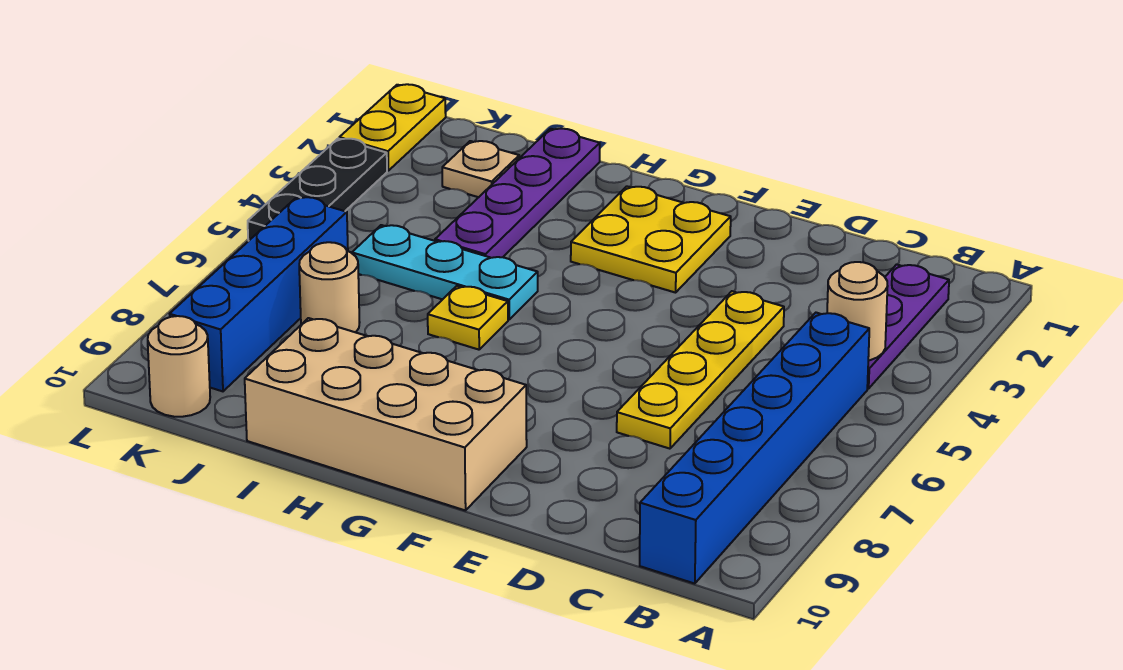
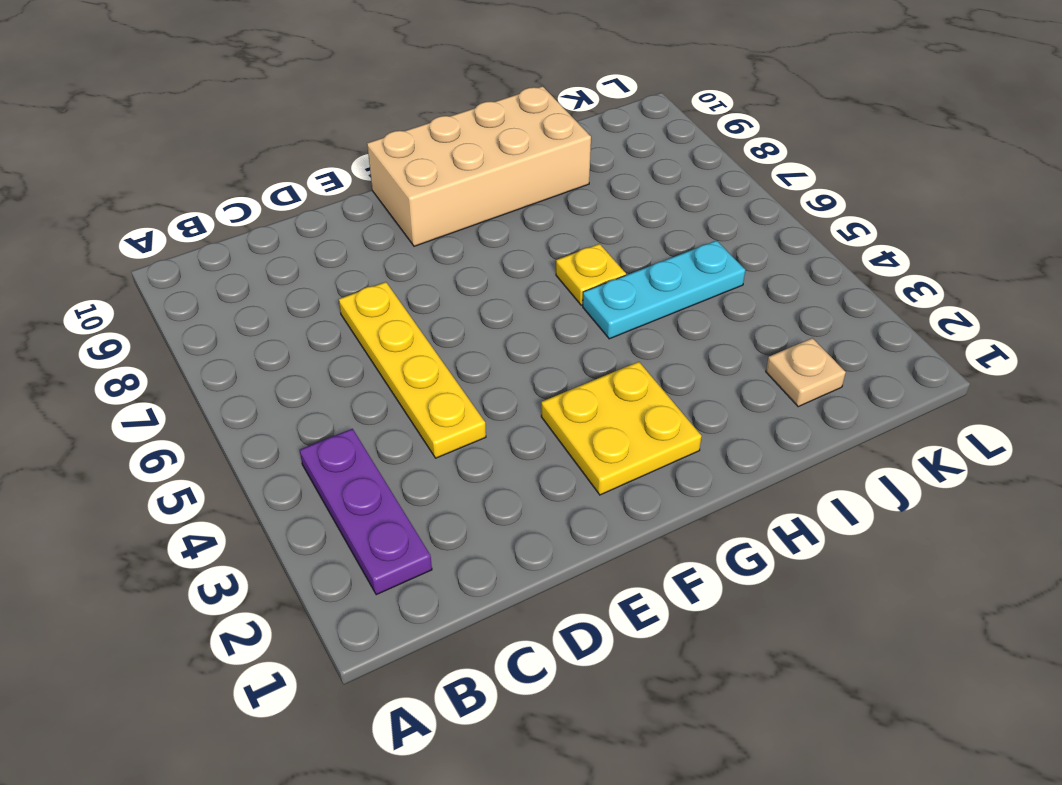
none -> blue 1x6 brick [640,313,869,584]
none -> purple 1x4 plate [435,129,600,258]
none -> tan 1x1 round brick [299,242,360,332]

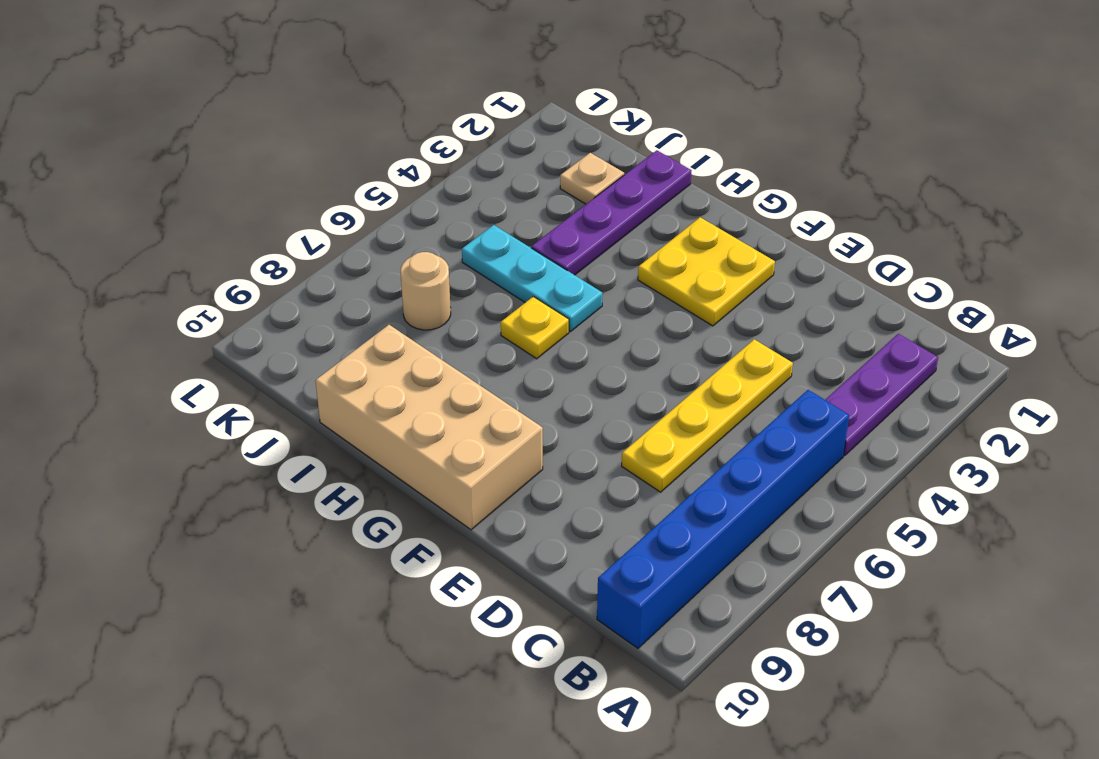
none -> blue 1x4 brick [170,197,348,391]
none -> tan 1x1 round brick [148,316,210,417]
none -> yellow 1x2 plate [339,84,446,171]

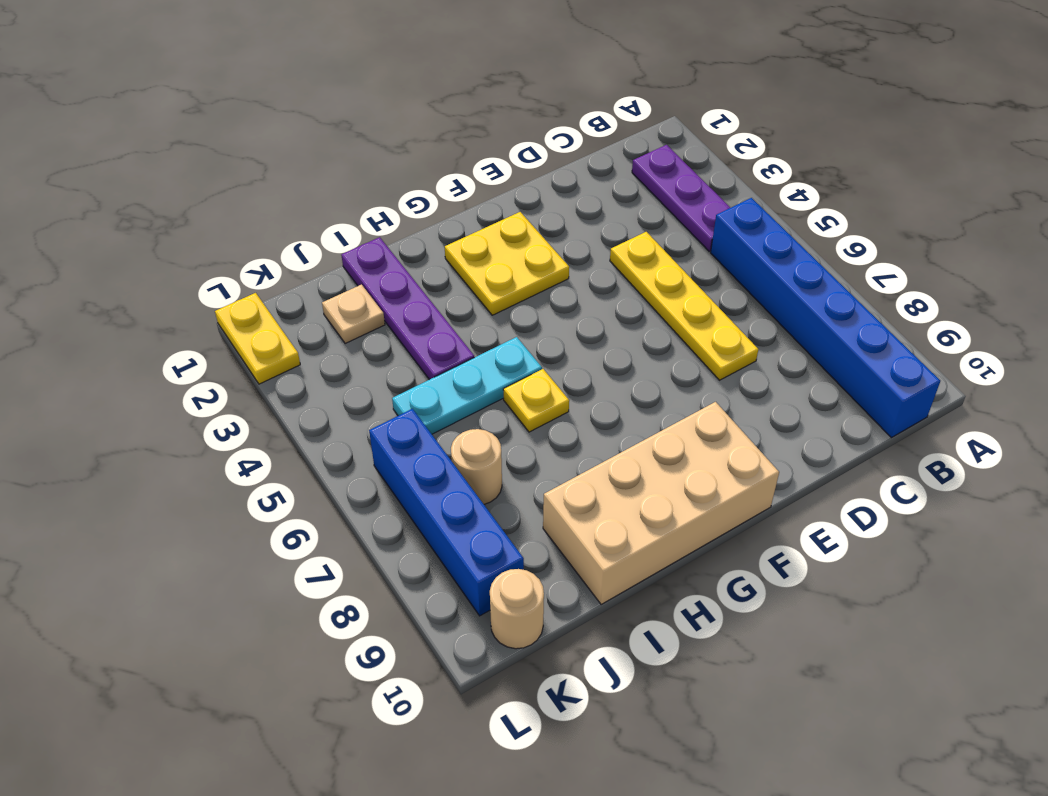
none -> black 1x3 plate [248,139,387,241]
none -> tan 1x1 round brick [827,262,888,361]

